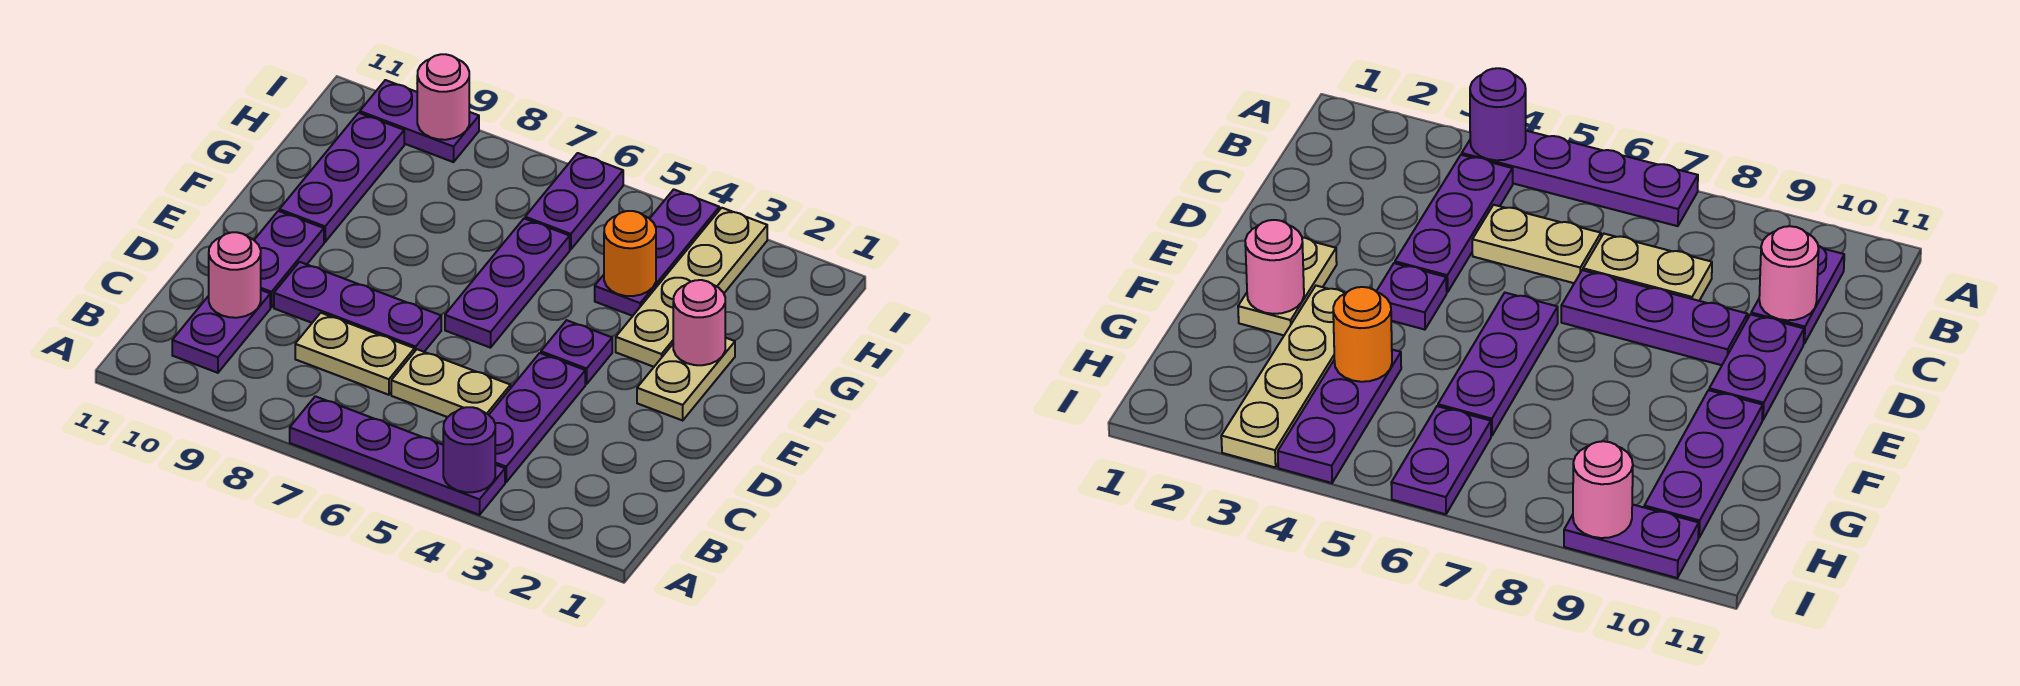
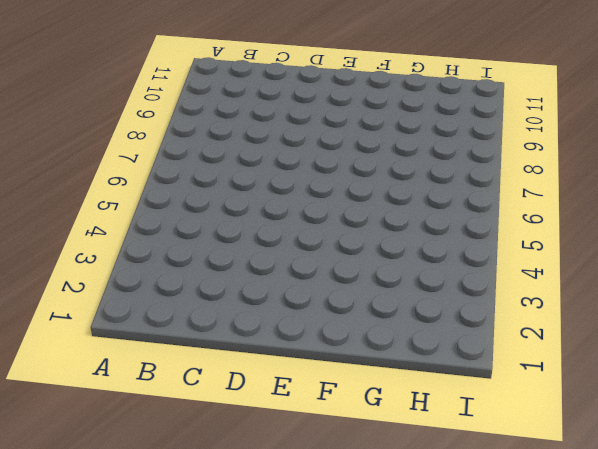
none -> purple 1x4 plate [290,396,505,515]
none -> purple 1x3 plate [489,353,585,482]
none -> purple 1x2 plate [172,290,270,373]

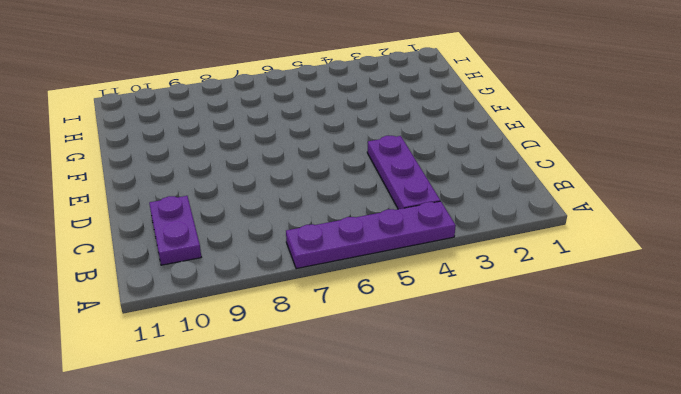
none -> tan 1x2 plate [391,349,511,417]
none -> tan 1x2 plate [295,313,414,395]
none -> purple 1x3 plate [274,262,441,352]

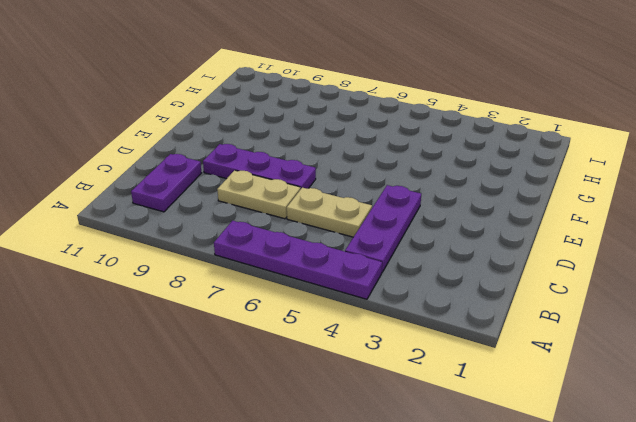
none -> purple 1x2 plate [254,211,324,307]
none -> tan 1x2 plate [637,338,735,420]
none -> purple 1x1 plate [541,320,612,384]

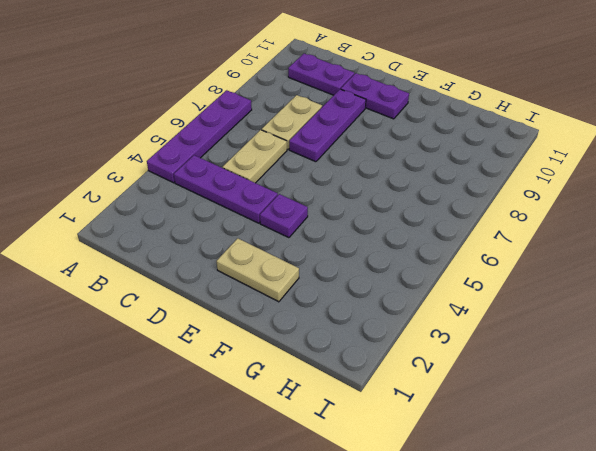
none -> purple 1x3 plate [445,218,570,348]
none -> tan 1x4 plate [616,208,767,367]
none -> purple 1x3 plate [279,113,404,242]

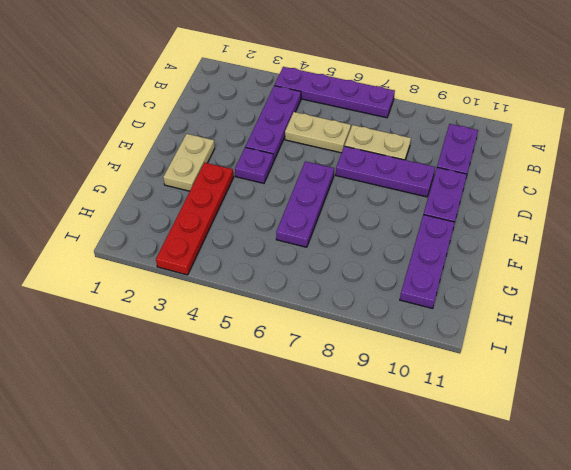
red 1x4 plate [156,163,234,275] -> tan 1x4 plate [616,208,767,367]
none -> purple 1x3 plate [595,189,719,316]
none -> purple 1x2 plate [525,153,623,250]
none -> purple 1x2 plate [360,80,479,162]

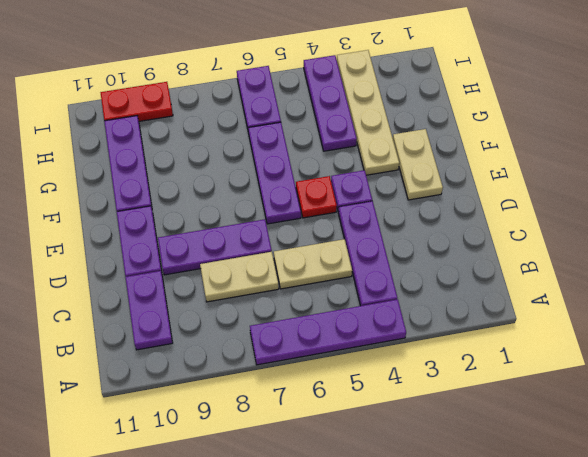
red 1x1 plate [296,176,337,218] -> none
red 1x2 plate [100,82,173,121] -> purple 1x2 plate [360,80,479,162]
none -> purple 1x1 round brick [443,407,495,492]
none -> pink 1x1 round brick [209,232,261,318]
none -> pink 1x1 round brick [673,280,725,365]

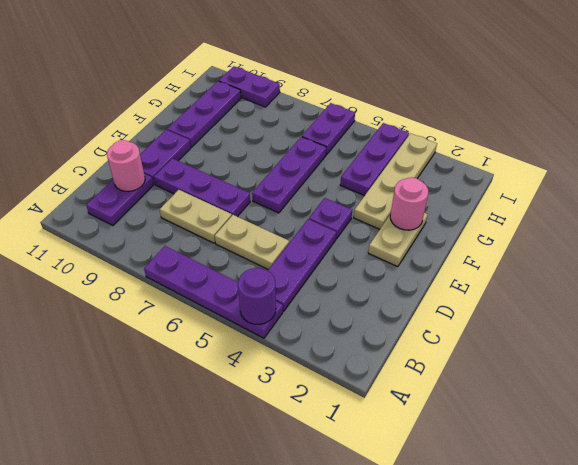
none -> orange 1x1 round brick [604,211,656,296]
none -> pink 1x1 round brick [417,54,469,140]

